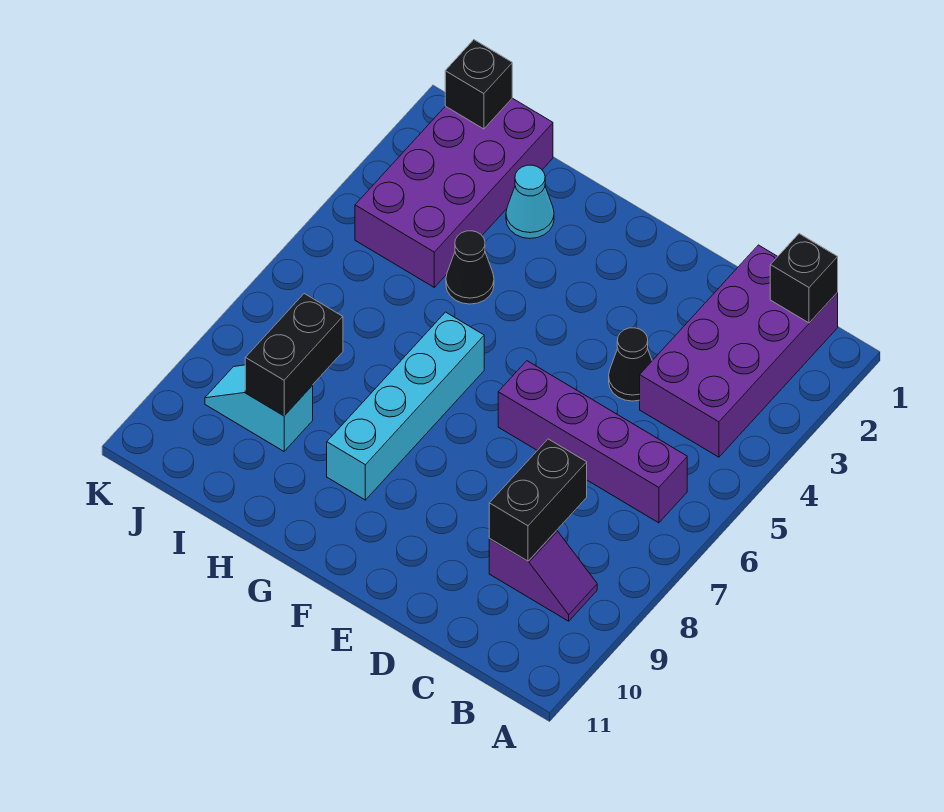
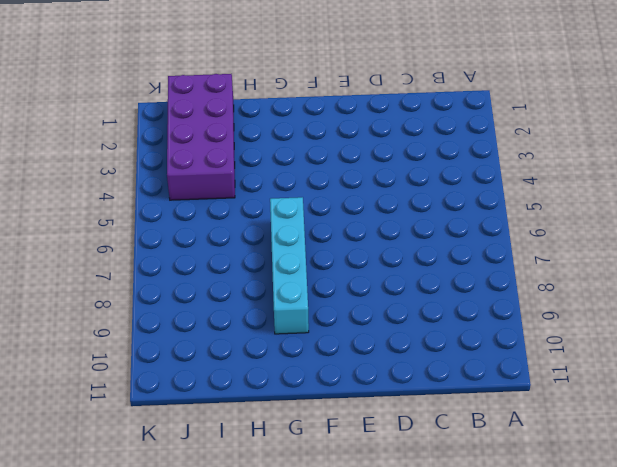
none -> purple 2x4 brick [640,245,838,457]
none -> purple 1x4 brick [498,361,687,523]
none -> purple 1x2 slope [489,530,597,621]

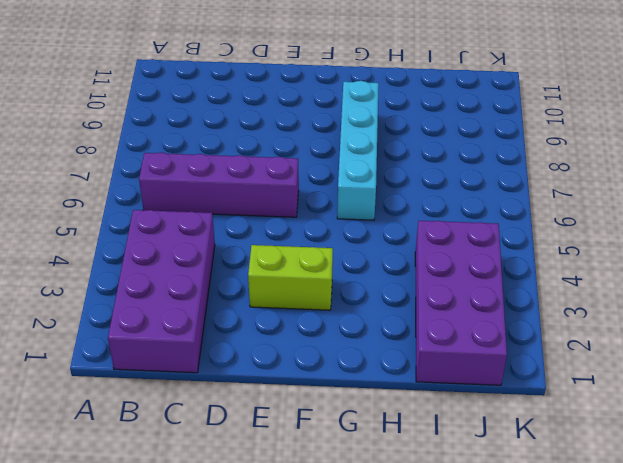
lime 1x2 brick [248,245,333,310] -> none
none -> purple 1x2 slope [489,530,597,621]
none -> black 1x1 cone [609,328,652,401]
none -> cyan 1x1 cone [506,165,554,239]

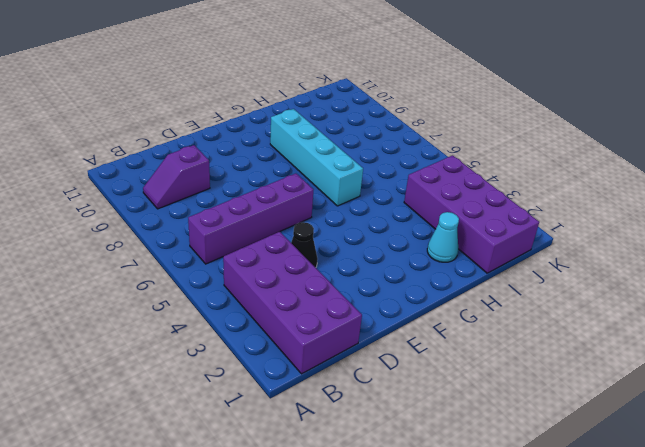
none -> black 1x1 cone [446,231,494,304]
none -> cyan 1x2 slope [205,365,313,451]
none -> black 1x1 brick [770,234,838,323]

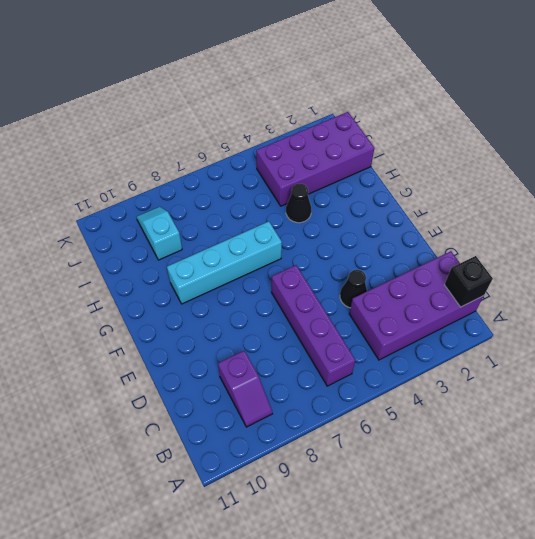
none -> cyan 1x1 cone [506,165,554,239]
none -> black 1x2 brick [489,439,587,561]
none -> black 1x2 brick [245,294,343,416]

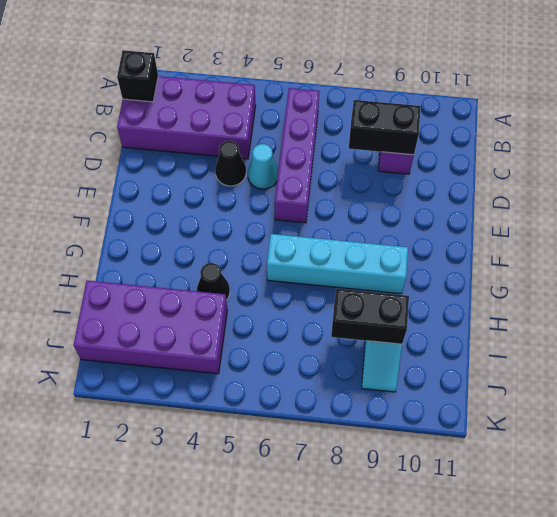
cyan 1x1 cone [248,144,278,189] -> cyan 1x1 cone moved to [506,165,554,239]
none -> black 1x1 brick [445,40,512,129]

